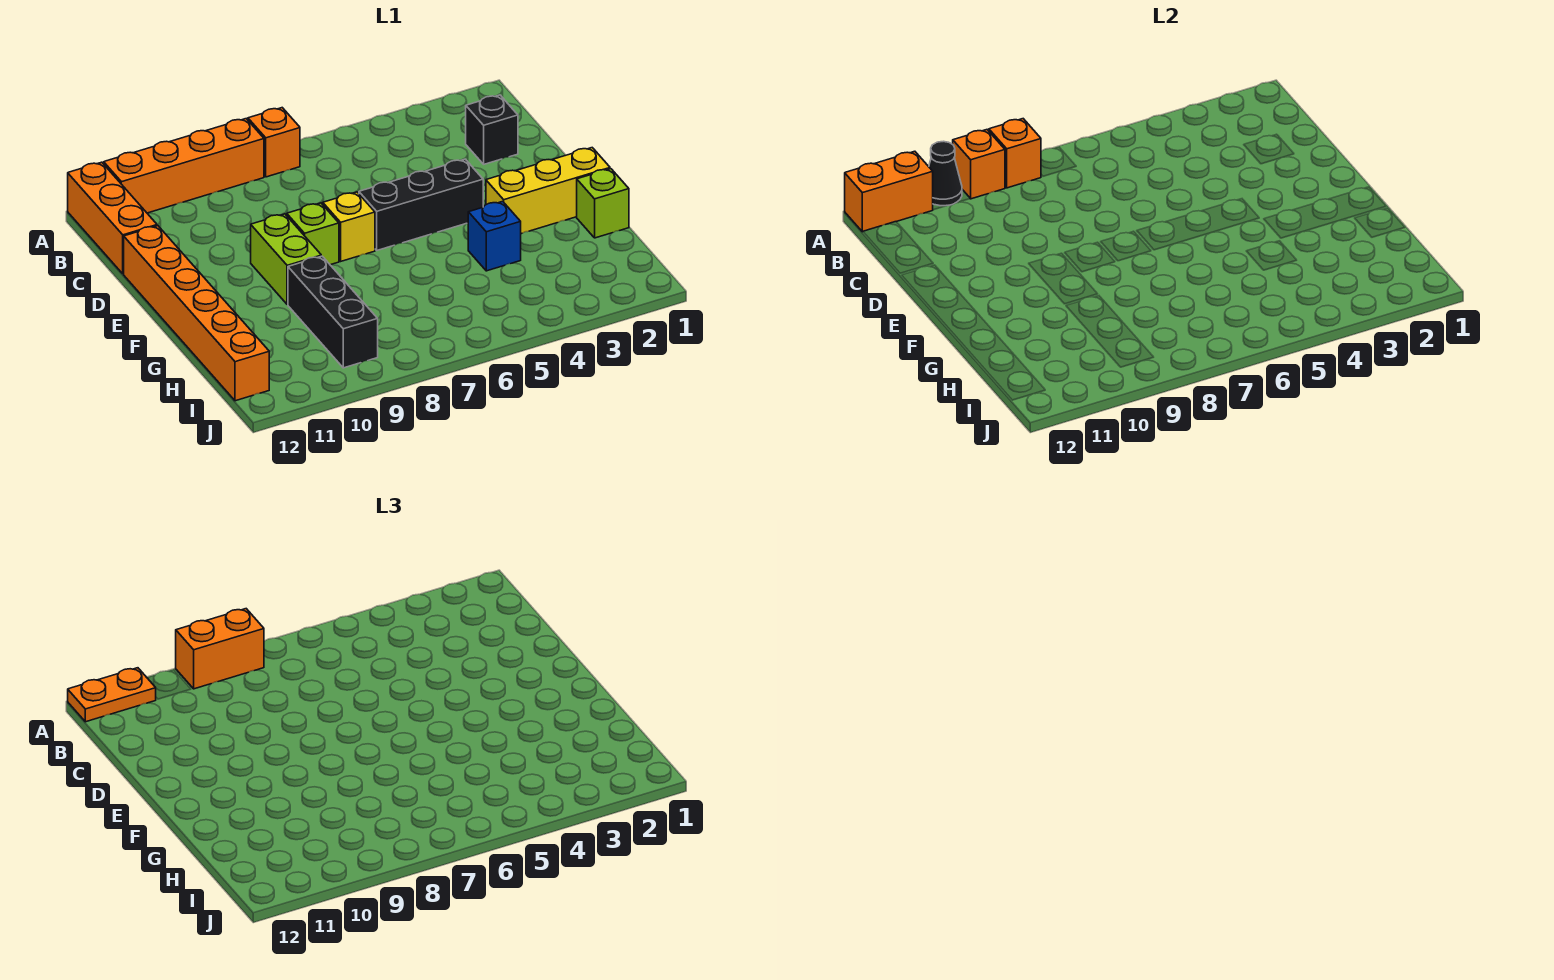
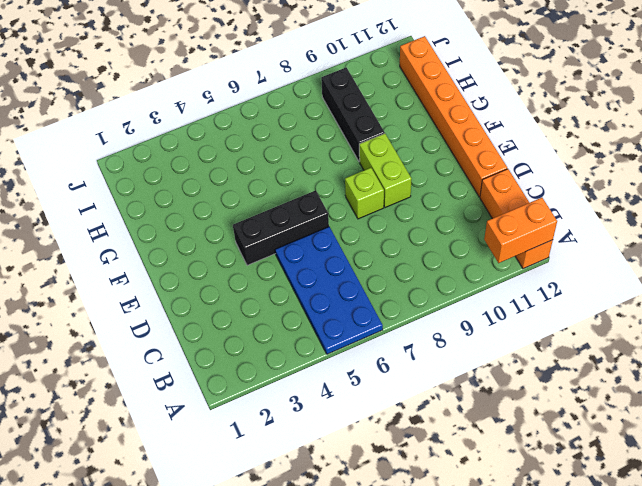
blue 2x4 plate [275,227,383,354] -> none
none -> orange 1x1 brick [248,108,300,177]
none -> orange 1x4 brick [104,119,264,213]
none -> black 1x1 brick [466,95,518,164]

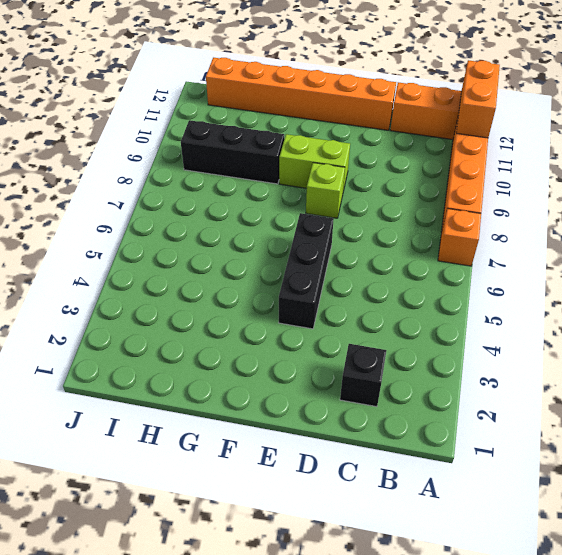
none -> yellow 1x1 brick [323,192,375,261]
none -> yellow 1x3 brick [486,148,610,234]
none -> lime 1x1 brick [577,169,629,238]

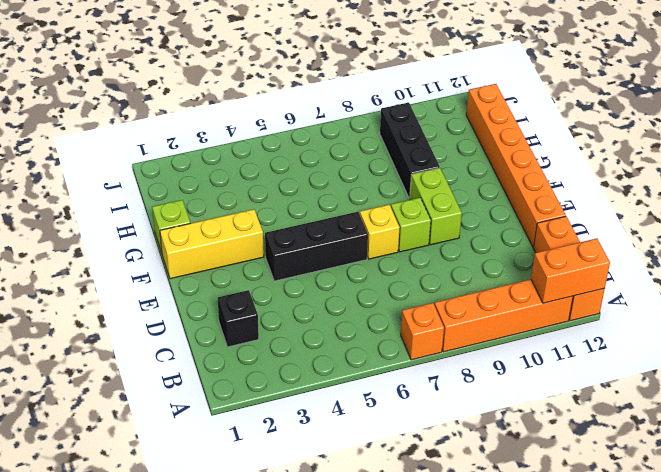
none -> blue 1x1 brick [468,201,521,271]
none -> orange 1x1 brick [989,119,1041,188]
none -> orange 1x1 brick [953,130,1005,199]

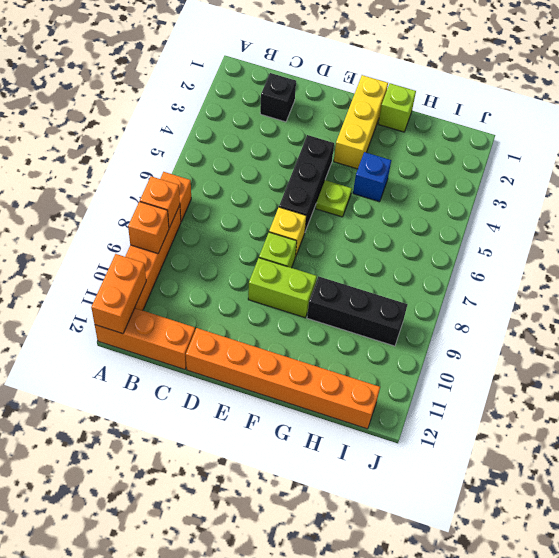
lime 1x1 plate [316,180,352,217] -> none
none -> black 1x1 cone [929,141,962,206]
none -> orange 1x2 brick [176,609,264,689]
none -> orange 1x2 plate [68,668,156,722]

